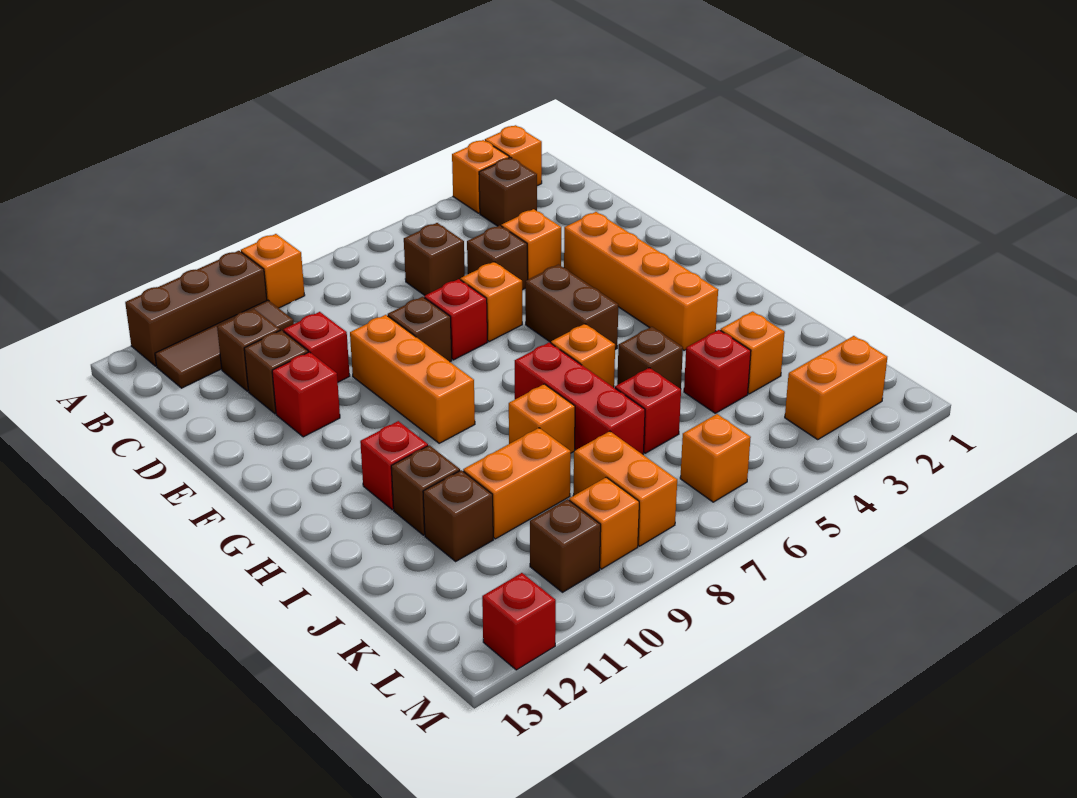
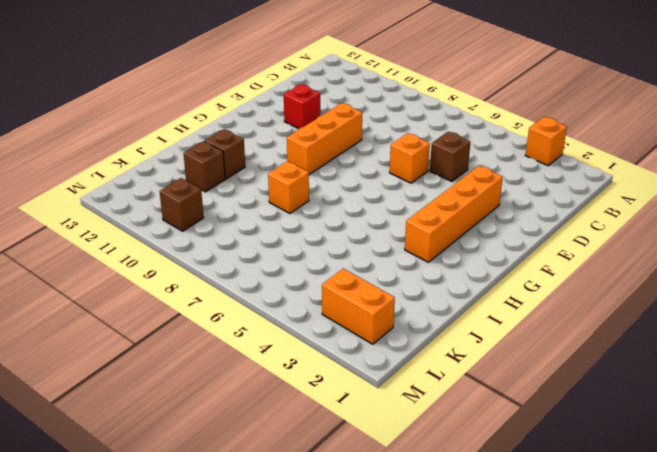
none -> orange 1x1 brick [485,125,542,186]
none -> orange 1x1 brick [241,234,305,308]
none -> brown 1x3 brick [125,251,267,366]
none -> brown 1x1 brick [479,157,537,226]

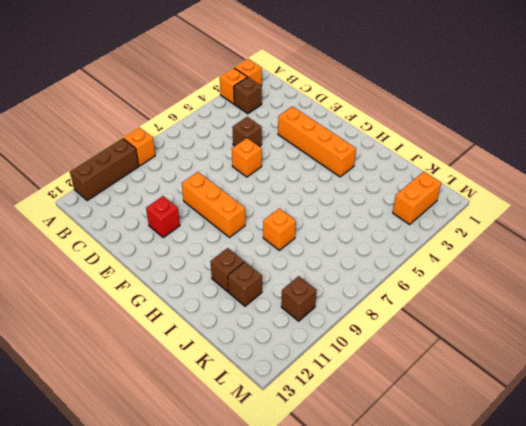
none -> brown 1x3 tile [155,300,294,388]
none -> brown 1x1 brick [404,223,465,295]
none -> brown 1x1 brick [217,309,280,391]
none -> orange 1x1 brick [501,209,561,279]

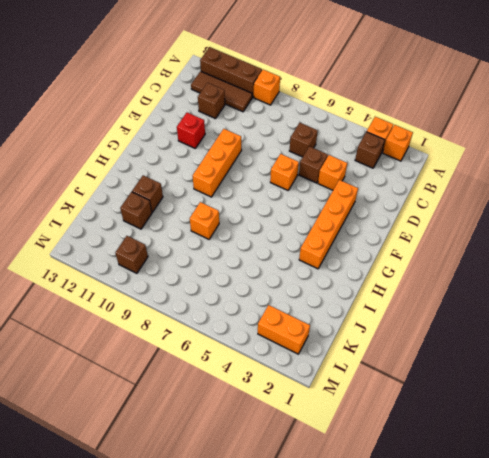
none -> red 1x1 brick [283,312,350,382]
none -> brown 1x1 brick [244,330,308,414]
none -> red 1x1 brick [424,279,488,360]
none -> brown 1x1 brick [388,297,452,362]

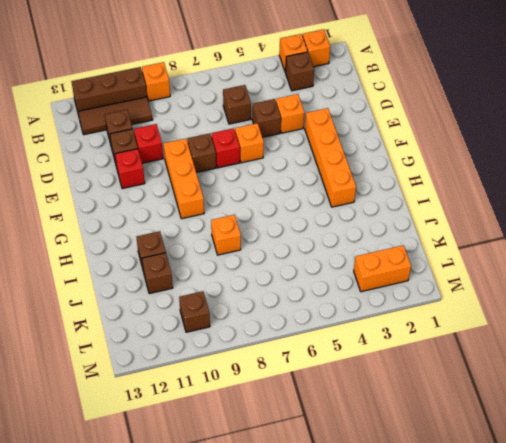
none -> brown 1x2 brick [525,265,618,349]
none -> orange 1x1 brick [551,324,615,387]
none -> red 1x3 brick [515,342,645,454]
none -> red 1x1 brick [360,421,428,510]

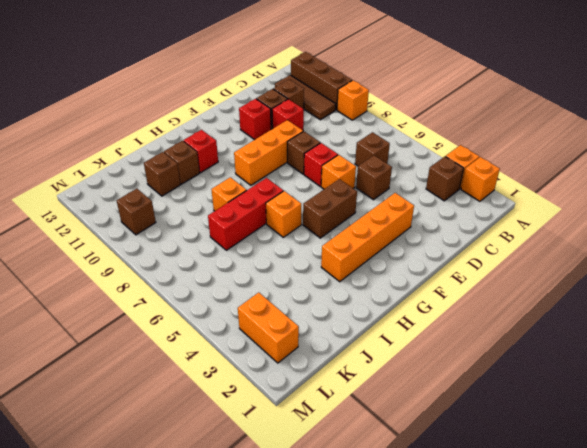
none -> orange 1x1 brick [501,209,561,279]
none -> brown 1x1 brick [617,327,683,389]
none -> orange 1x1 brick [720,311,785,394]
none -> red 1x1 brick [684,330,751,413]

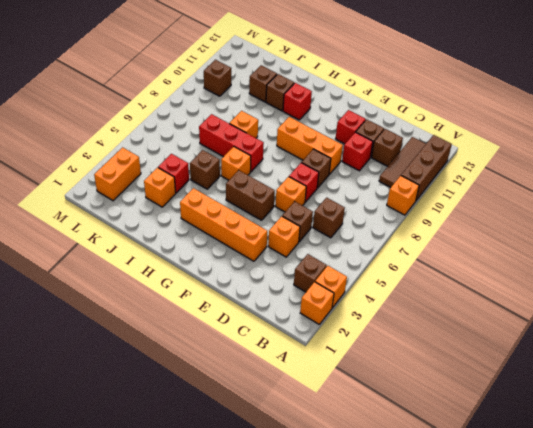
none -> red 1x1 brick [615,368,681,453]
none -> orange 1x2 brick [463,428,571,539]
none -> orange 1x2 brick [573,431,677,546]
none -> orange 1x1 brick [680,414,751,502]

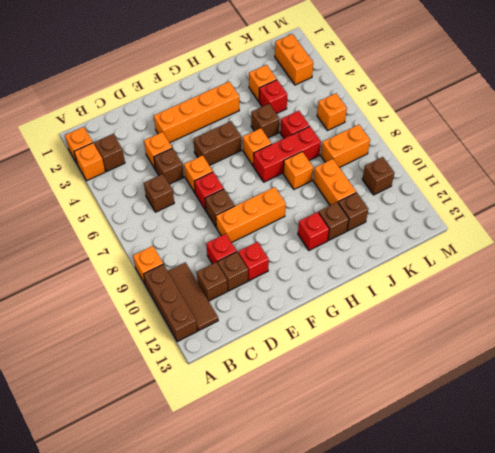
none -> orange 1x1 brick [569,477,639,569]
none -> red 1x1 brick [482,573,556,670]

